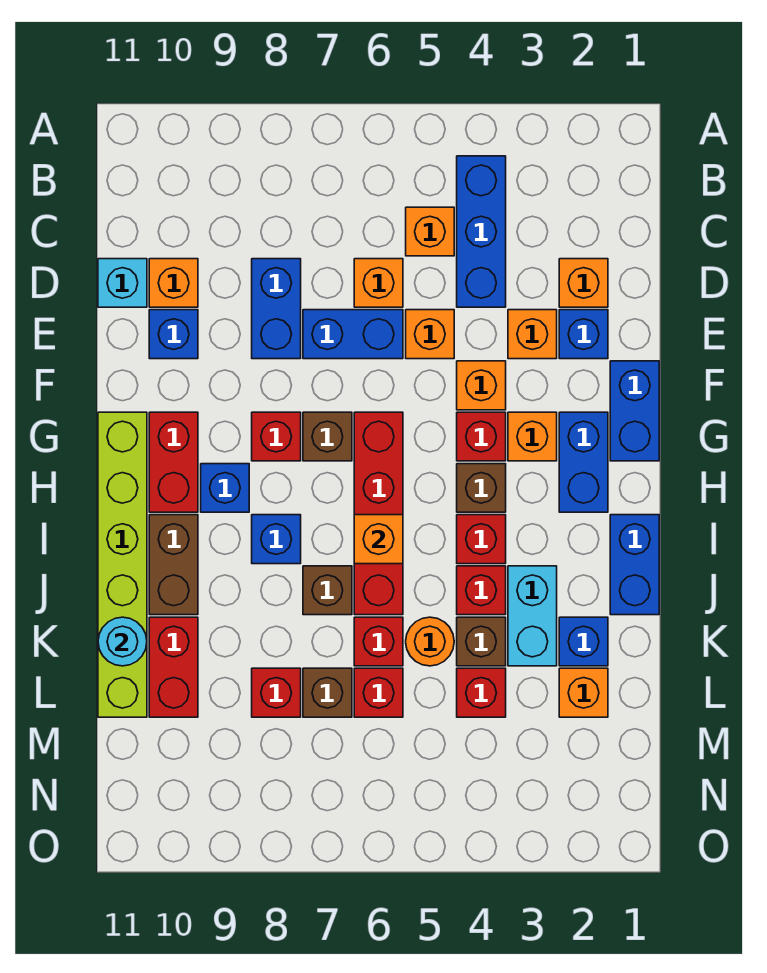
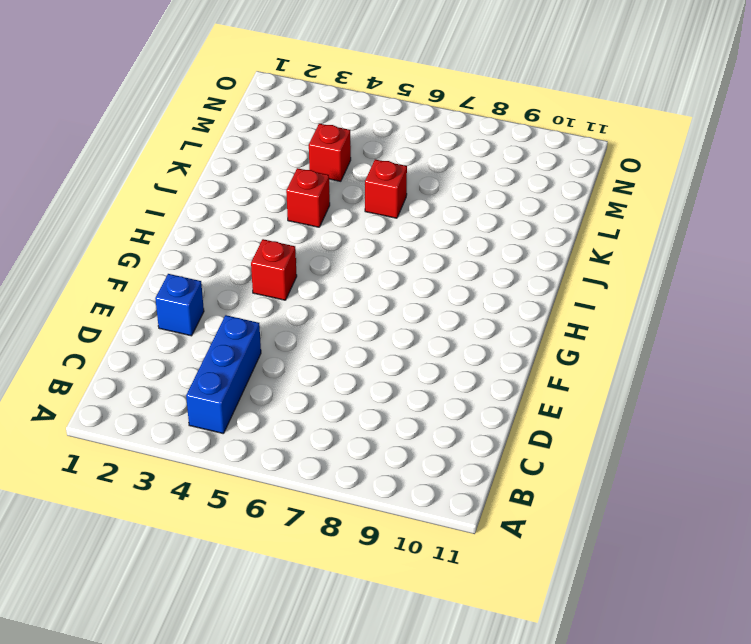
none -> orange 1x1 brick [406,207,454,256]
none -> orange 1x1 brick [559,259,608,307]
none -> orange 1x1 brick [354,259,403,307]
none -> blue 1x2 brick [252,259,301,359]

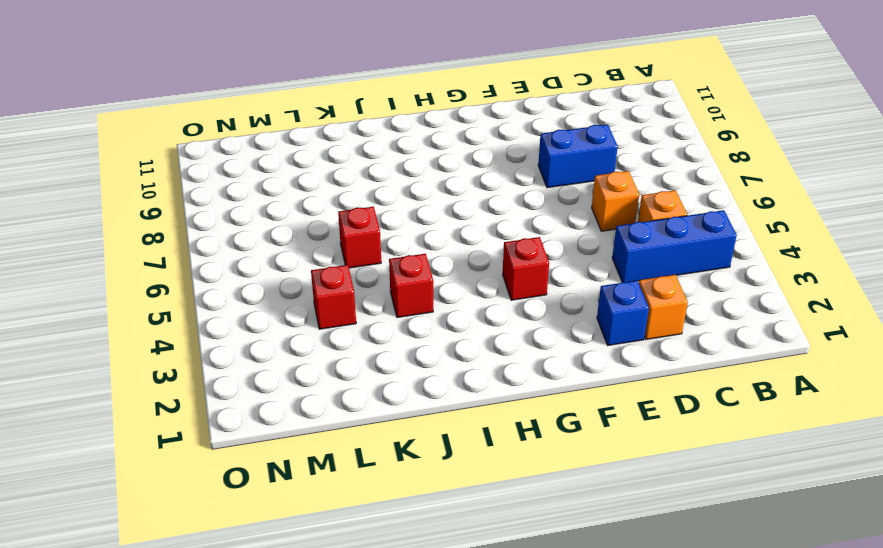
none -> orange 1x1 brick [149,259,198,307]
none -> cyan 1x1 brick [98,259,147,307]
none -> orange 1x1 brick [508,310,557,359]
none -> orange 1x1 brick [406,310,454,359]

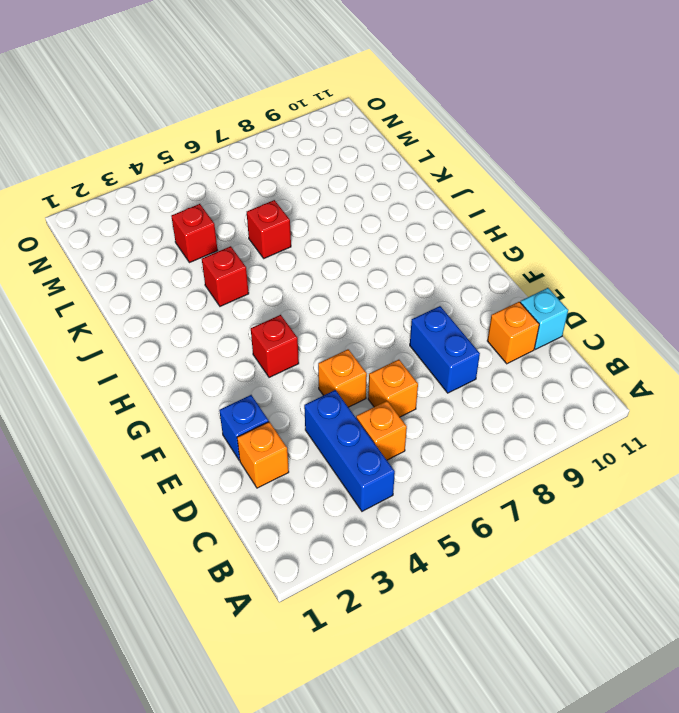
none -> orange 1x1 brick [508,310,557,359]
none -> blue 1x2 brick [303,310,403,359]
none -> blue 1x1 brick [149,310,198,359]
none -> blue 1x2 brick [610,361,659,461]

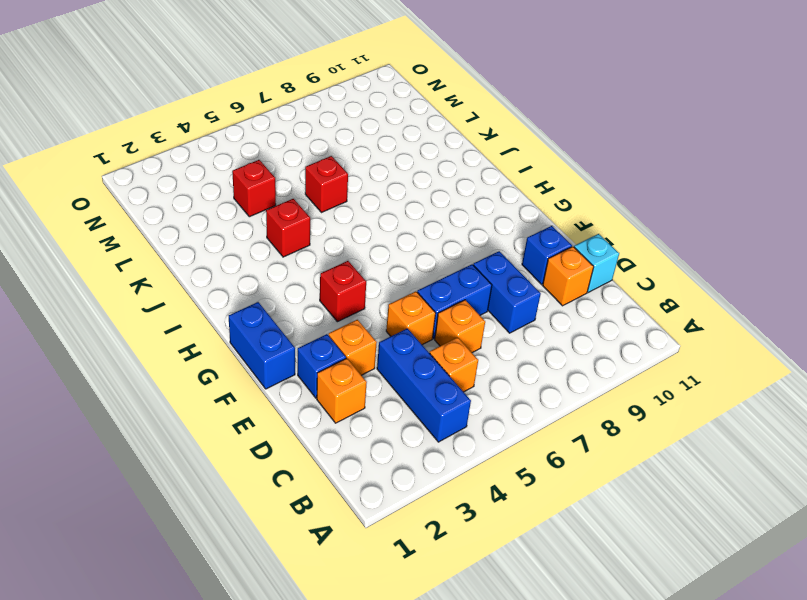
none -> orange 1x1 brick [457,361,506,410]
none -> blue 1x2 brick [559,412,608,512]
none -> orange 1x1 brick [508,412,557,461]
none -> red 1x4 brick [354,412,403,615]

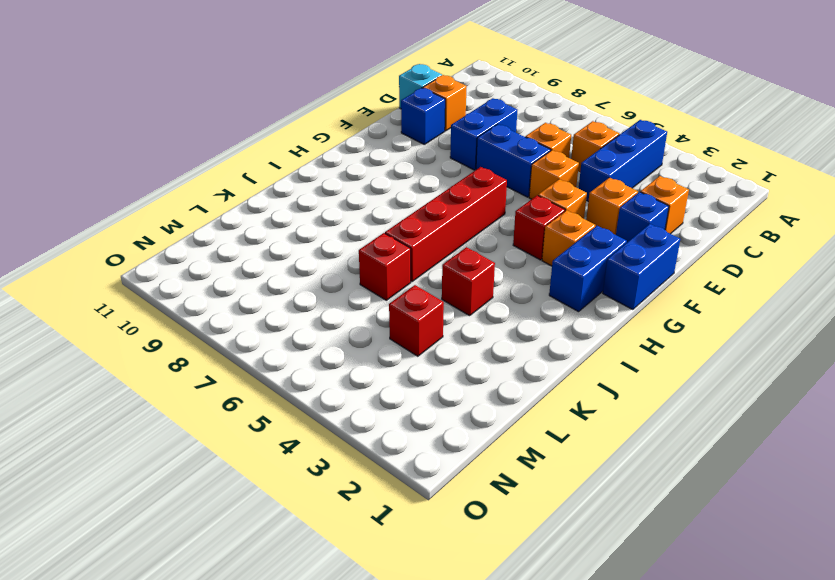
none -> brown 1x1 brick [303,412,352,461]
none -> red 1x1 brick [252,412,301,461]
none -> red 1x2 brick [149,412,198,512]
none -> lime 1x6 brick [98,412,147,717]

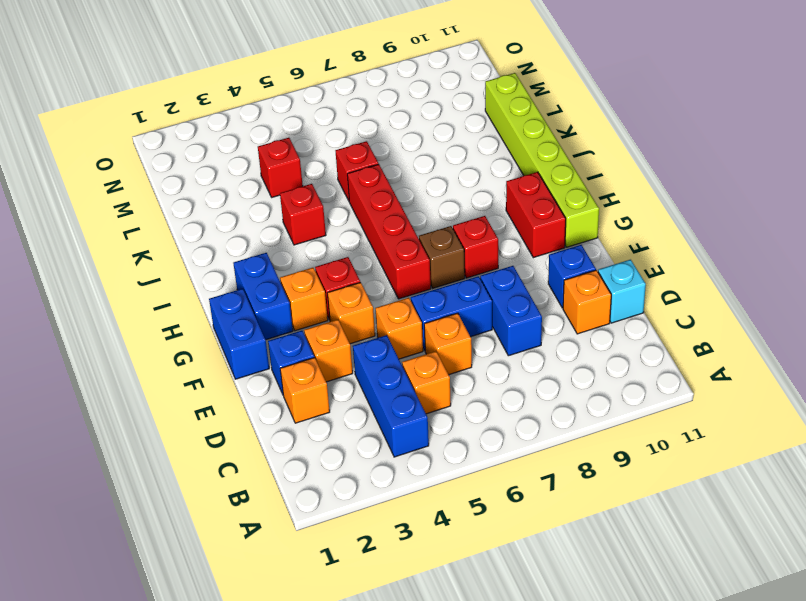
none -> brown 1x1 brick [457,464,506,512]
none -> blue 1x1 brick [201,464,249,512]
none -> blue 1x2 brick [610,515,659,615]
none -> red 1x1 brick [457,515,506,564]

